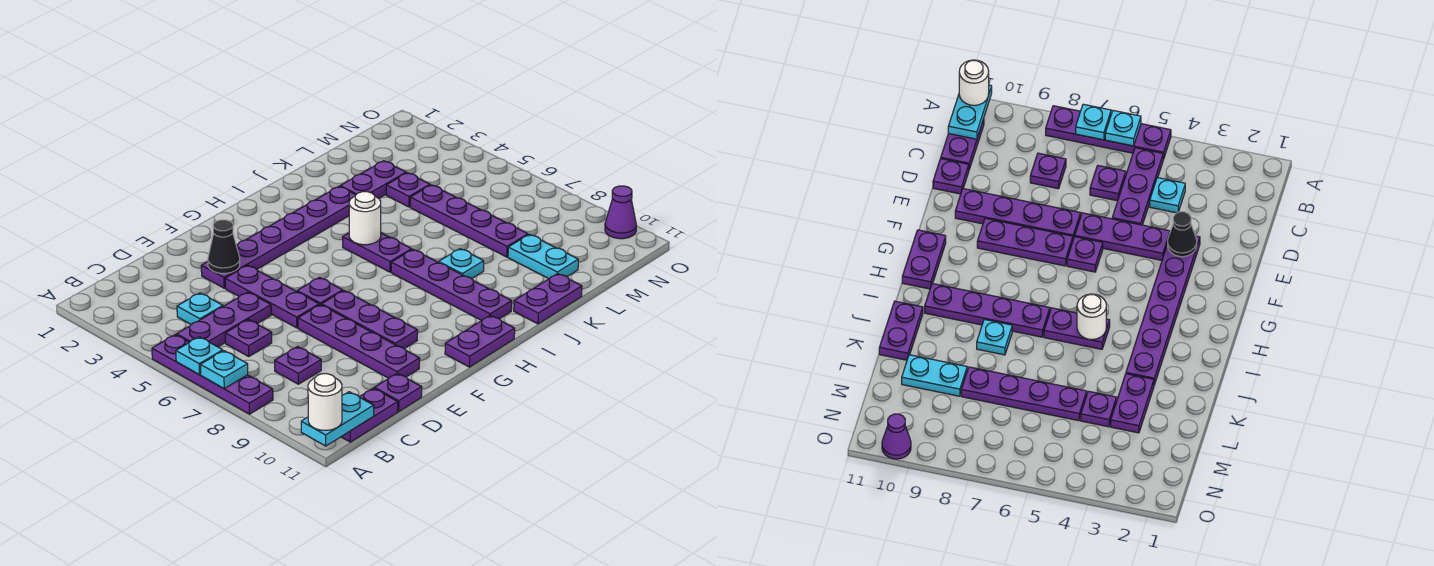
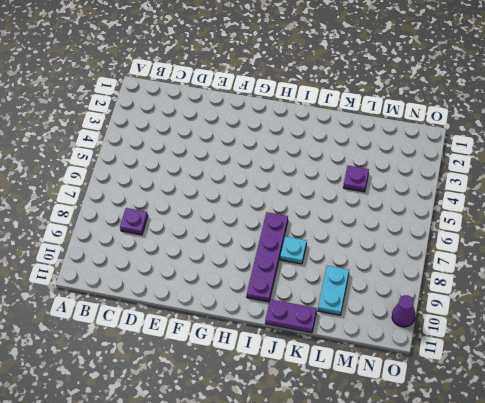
none -> purple 1x4 plate [152,335,273,414]
none -> purple 1x3 plate [177,292,271,347]
none -> purple 1x2 plate [341,388,398,442]

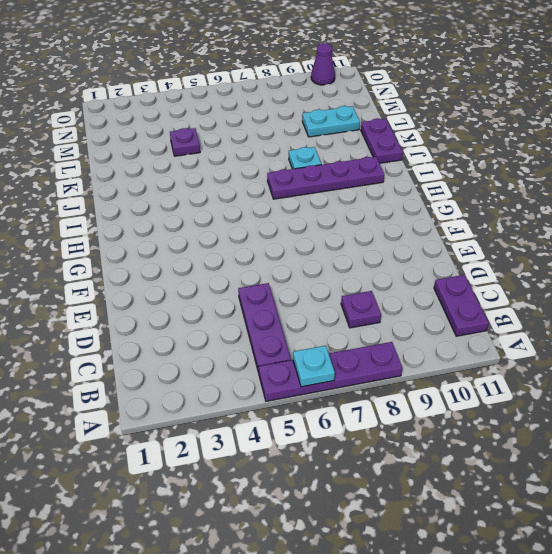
none -> cyan 1x1 plate [177,293,223,324]
none -> purple 1x1 plate [225,319,272,357]
none -> purple 1x1 plate [374,373,422,411]

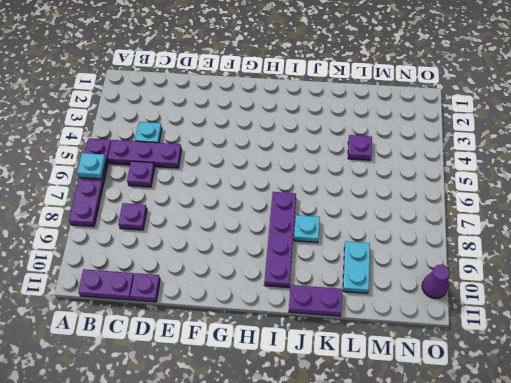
none -> purple 1x6 plate [201,186,355,288]
none -> purple 1x3 plate [225,265,319,328]
none -> purple 1x4 plate [298,304,420,378]

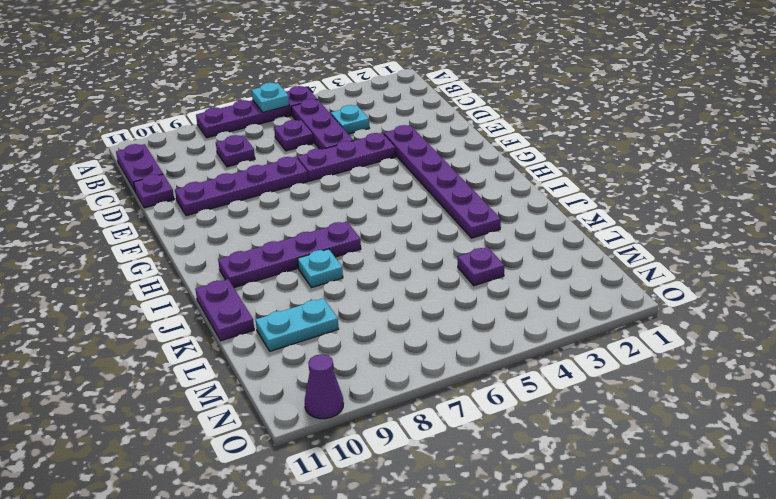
none -> purple 1x1 plate [297,278,343,305]
none -> purple 1x3 plate [322,291,418,349]
none -> purple 1x2 plate [445,315,515,367]

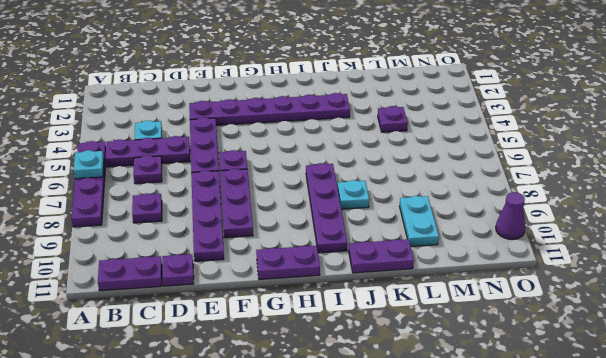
none -> purple 1x2 plate [343,233,412,272]
none -> purple 1x2 plate [340,161,406,198]
none -> purple 1x4 plate [410,185,528,257]

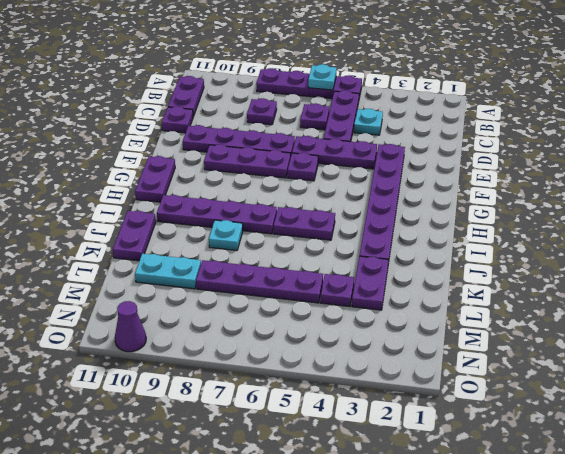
none -> cyan 1x1 plate [200,351,248,389]
none -> cyan 1x2 plate [301,392,374,446]
none -> black 1x1 cone [208,220,240,273]

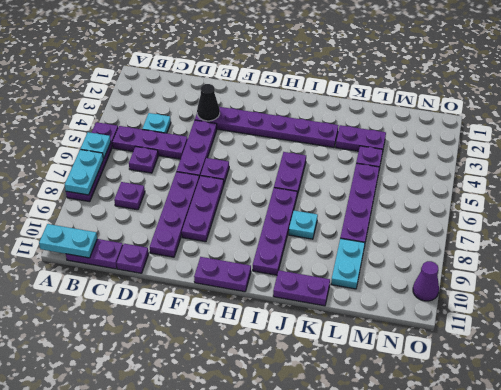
cyan 1x2 plate [65,149,104,195] -> cyan 1x1 plate [200,351,248,389]
none -> white 1x1 round brick [349,192,381,245]
none -> white 1x1 round brick [308,374,342,430]

